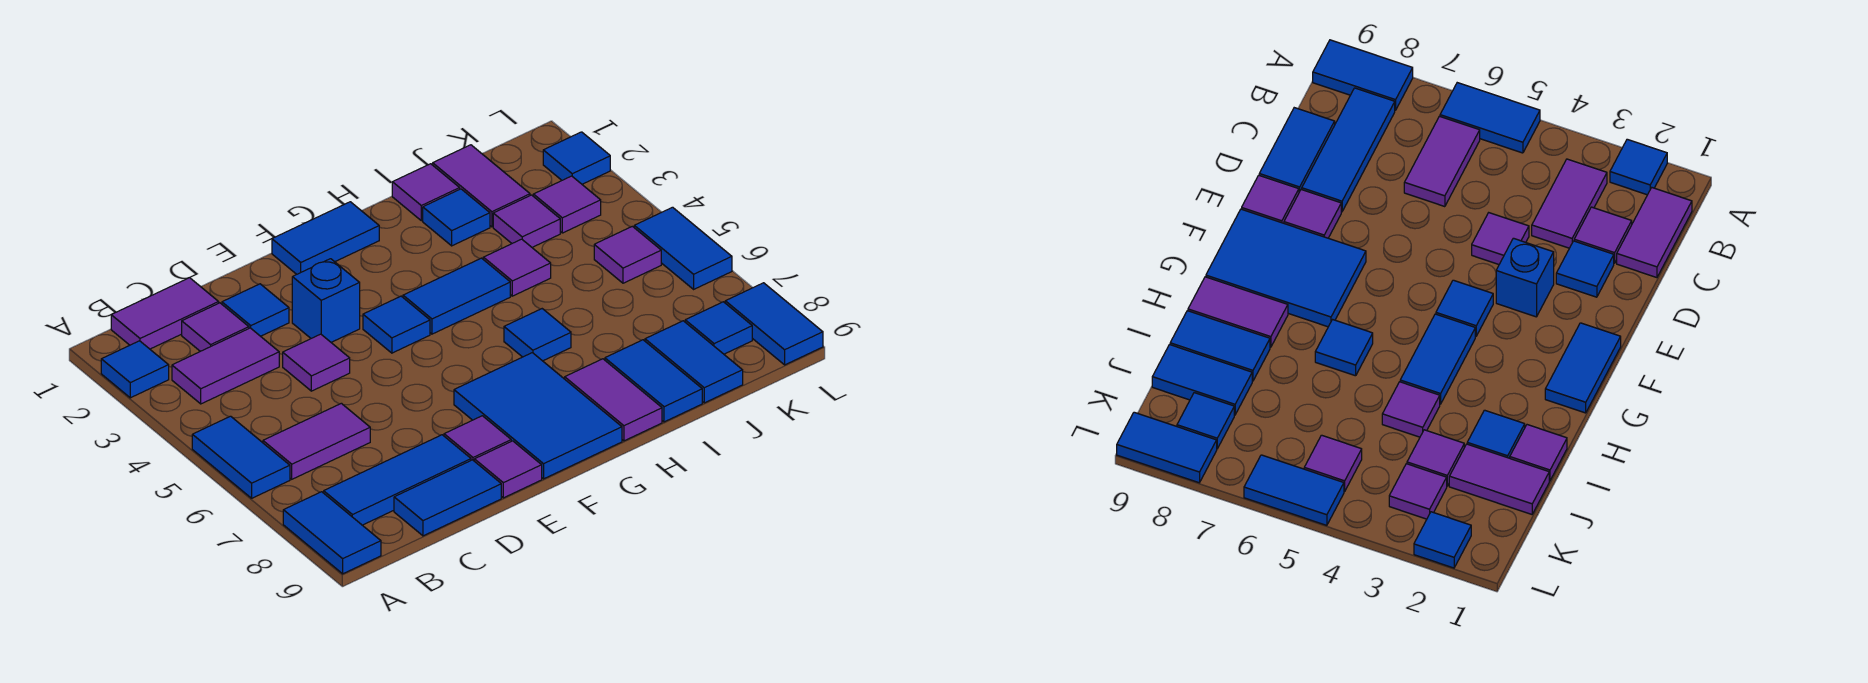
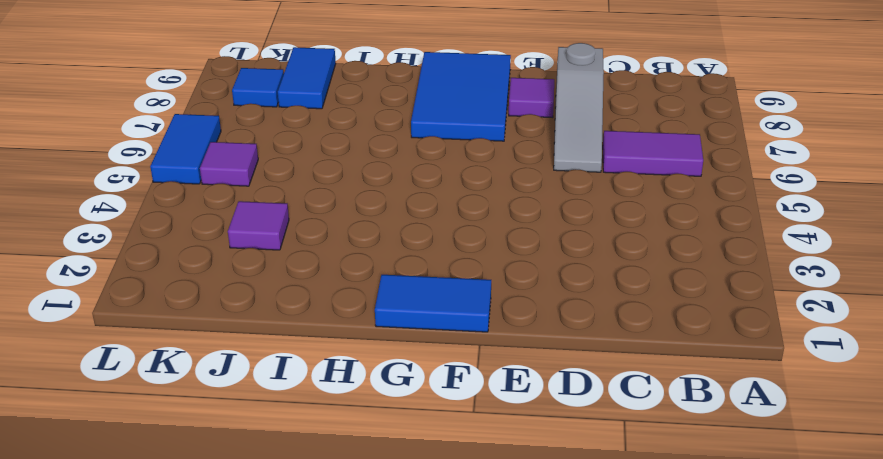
grey 1x3 slope [554,43,604,172] -> blue 1x3 tile [324,435,471,525]
none -> blue 1x1 tile [101,341,169,398]
none -> blue 1x2 tile [192,416,290,498]
none -> blue 1x2 tile [283,492,381,574]
none -> purple 1x2 tile [111,278,219,349]

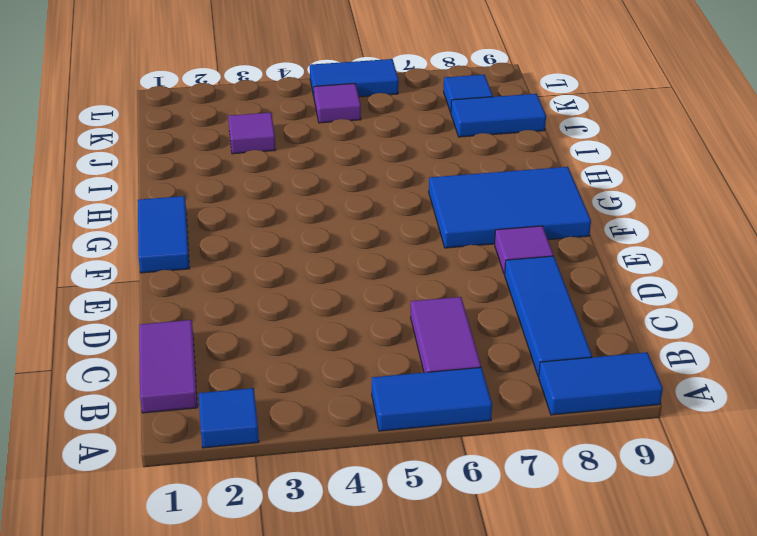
none -> purple 1x2 tile [172,328,279,404]
none -> purple 1x1 tile [182,303,249,351]
none -> blue 1x2 tile [394,460,501,536]
none -> blue 1x1 tile [222,284,289,336]

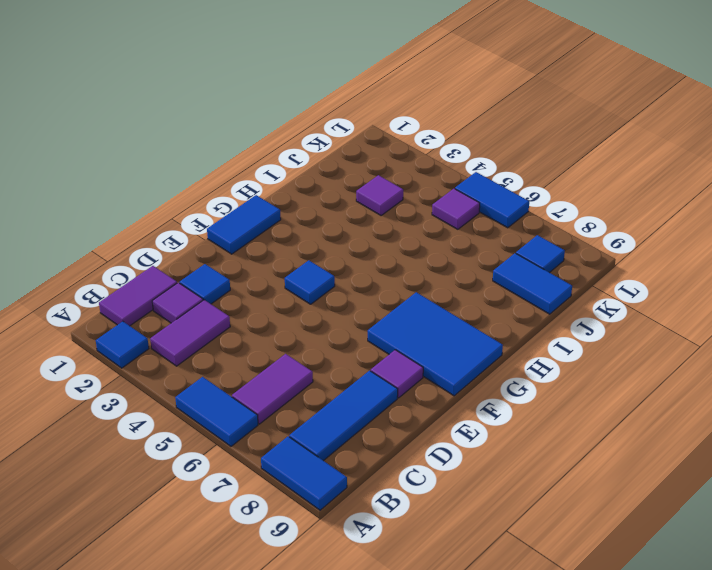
none -> blue 1x2 tile [394,460,501,536]
none -> purple 1x1 tile [283,334,350,391]
none -> blue 1x1 brick [292,259,360,342]
none -> purple 1x1 tile [474,441,542,498]

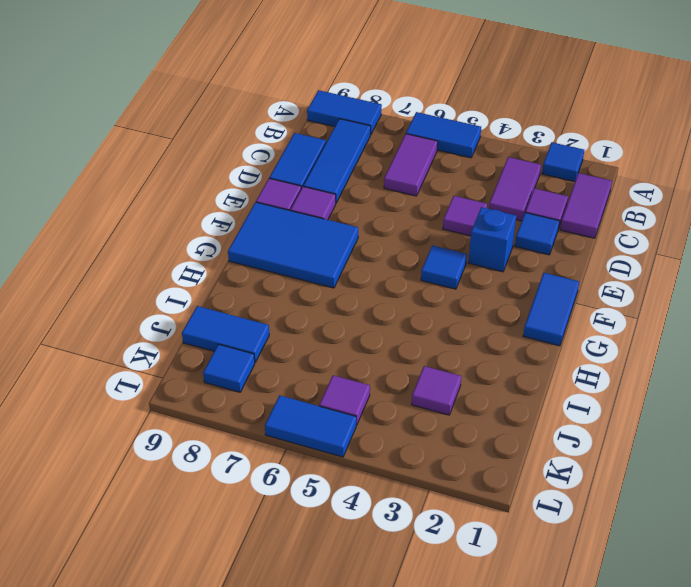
none -> blue 1x2 tile [403,258,510,334]
none -> blue 1x1 tile [504,309,571,361]
none -> purple 1x2 tile [565,359,662,441]
none -> purple 1x1 tile [392,164,460,221]

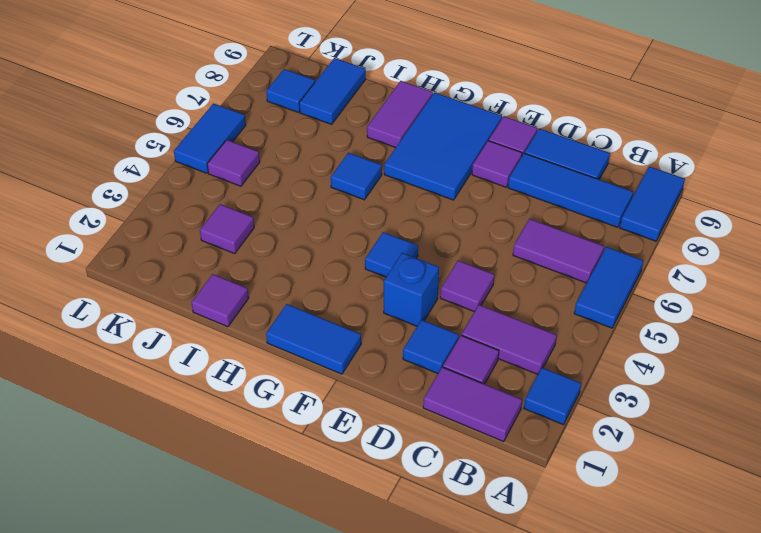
none -> blue 1x2 tile [403,258,510,334]
none -> blue 1x1 tile [423,189,490,246]
none -> purple 1x1 tile [483,239,551,296]
none -> blue 1x2 tile [605,340,702,422]

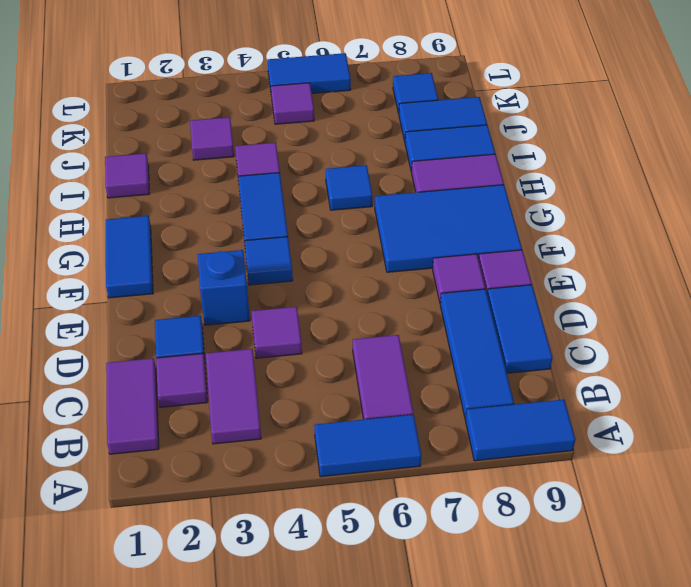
none -> blue 1x1 tile [101,341,169,398]
none -> blue 1x1 tile [423,189,490,246]
none -> purple 1x2 tile [433,145,530,227]
none -> purple 1x1 tile [533,176,601,233]

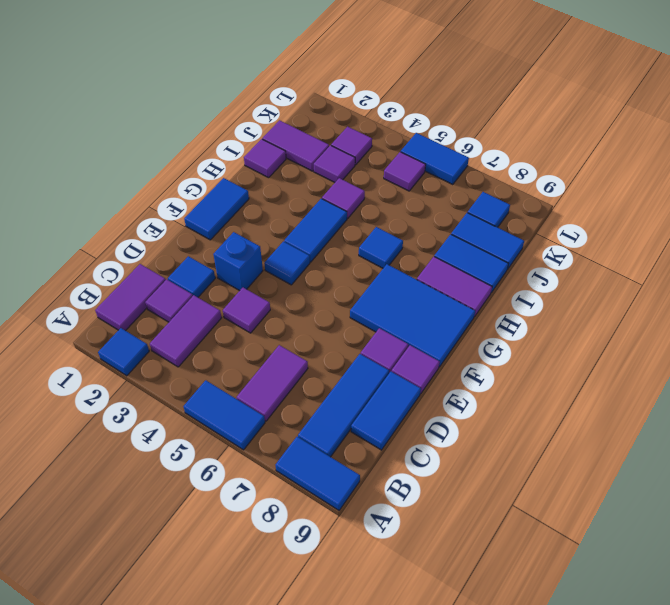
none -> blue 1x1 tile [423,189,490,246]
none -> blue 1x1 tile [543,132,610,184]
none -> blue 1x2 tile [725,283,823,365]

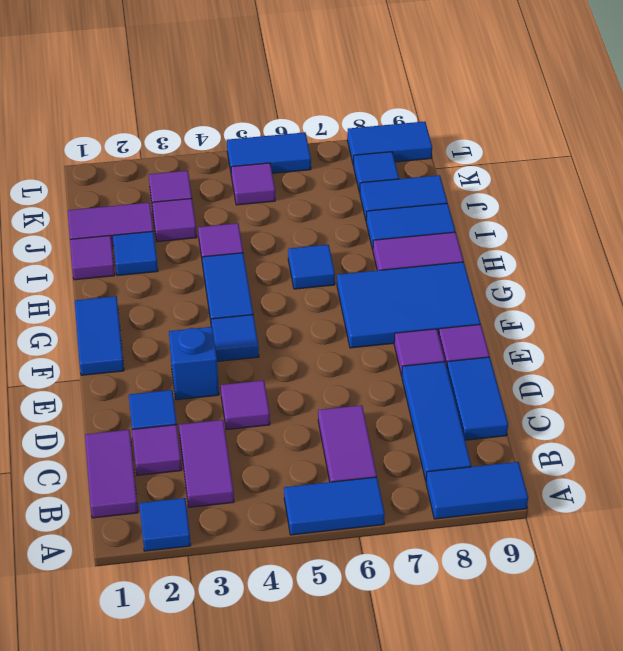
none -> blue 1x1 tile [543,132,610,184]

